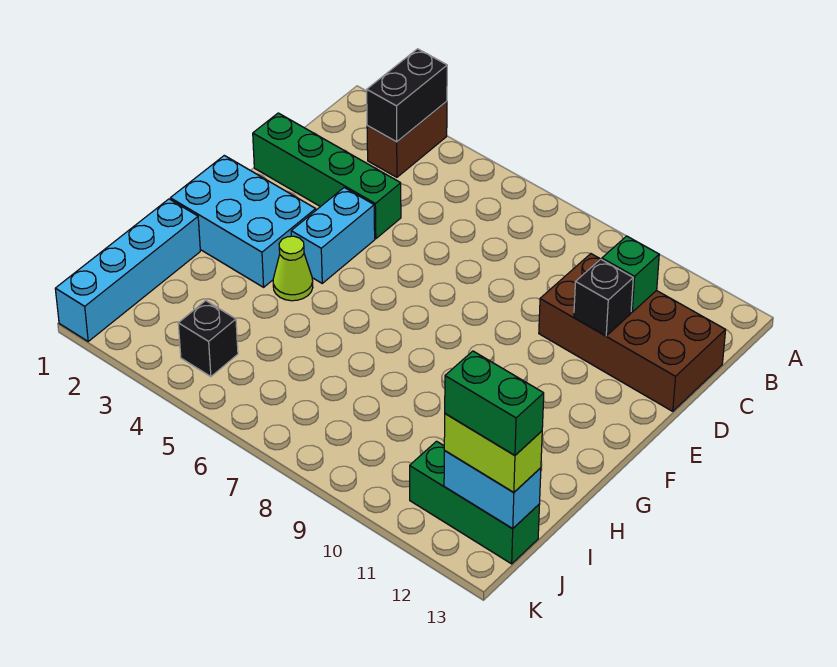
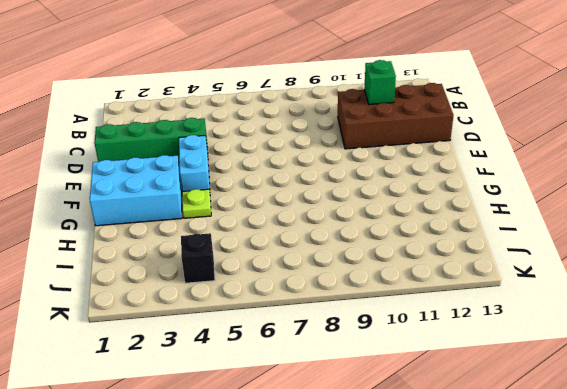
lime 1x1 plate [182,189,211,218] -> lime 1x1 cone [273,236,313,301]
none -> brown 1x2 brick [367,101,447,177]
none -> cyan 1x4 brick [55,199,200,341]
none -> green 1x3 brick [410,441,540,564]

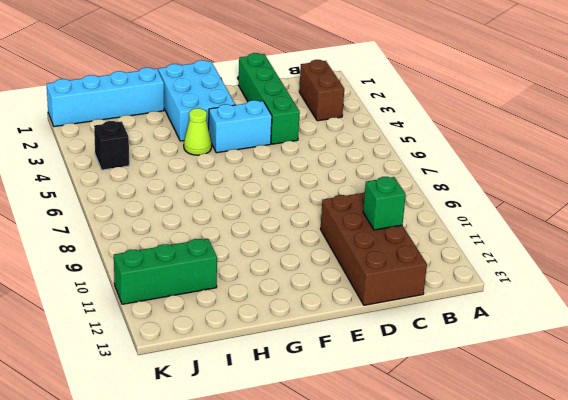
brown 1x2 brick [299,60,344,121] -> brown 1x2 brick turned to [367,101,447,177]
green 1x3 brick [114,239,217,304] -> green 1x3 brick turned to [410,441,540,564]
none -> black 1x2 brick [367,49,447,142]
none -> black 1x1 brick [574,259,633,336]
none -> cyan 1x2 brick [444,451,541,529]

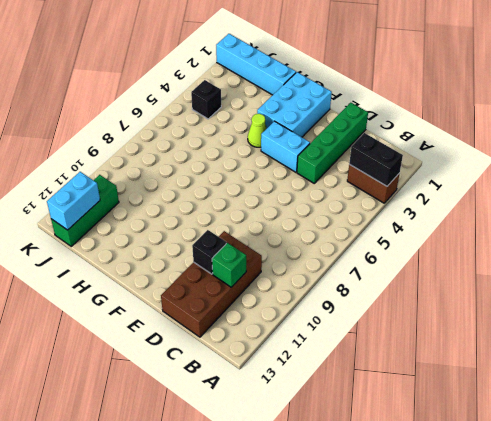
none -> lime 1x2 brick [444,414,542,492]
none -> green 1x2 brick [445,351,544,455]

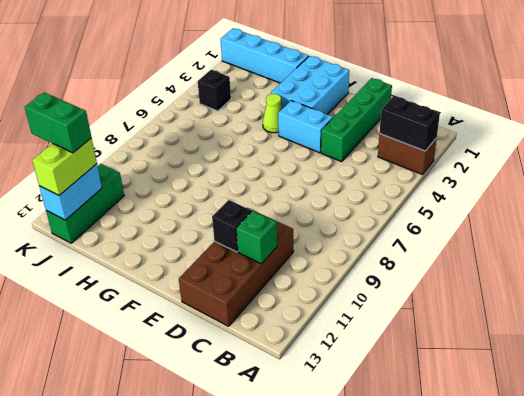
green 1x2 brick [25,92,92,153] -> green 1x2 brick turned to [445,351,544,455]

